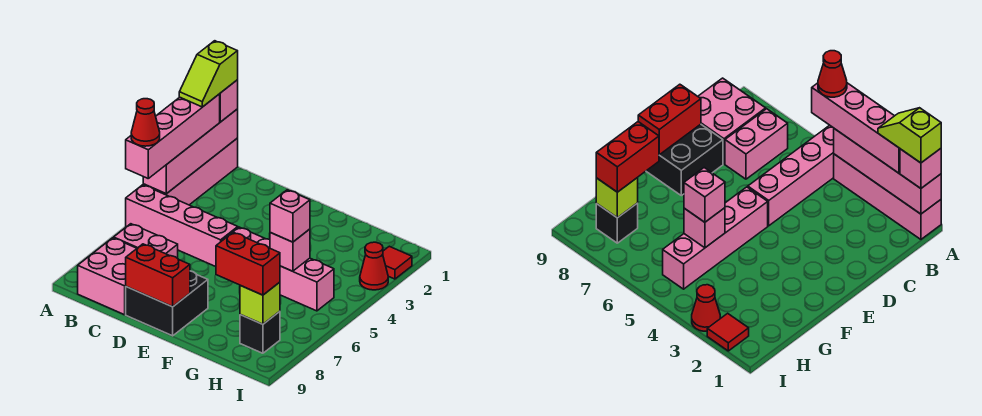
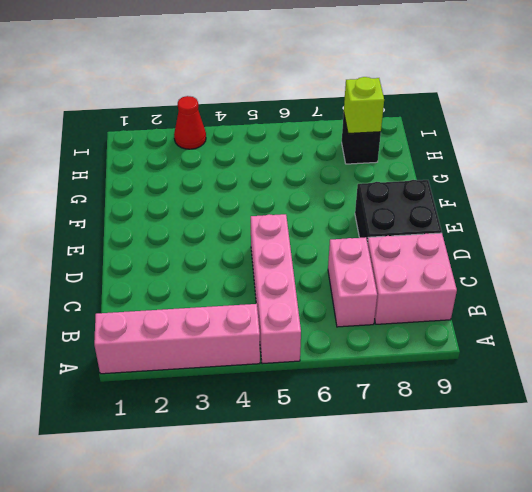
none -> pink 1x4 brick [222,227,334,311]
none -> red 1x1 tile [383,246,412,279]
none -> pink 1x4 brick [143,109,238,194]

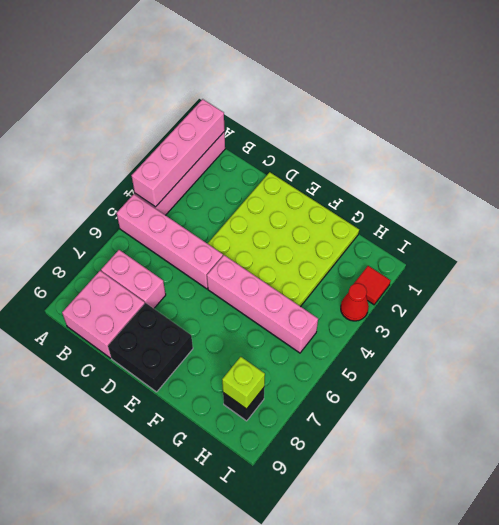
lime 4x4 plate [207,172,359,307] -> none
none -> red 1x2 brick [126,244,190,307]
none -> pink 1x1 brick [270,229,310,271]
none -> pink 1x1 brick [220,80,238,122]

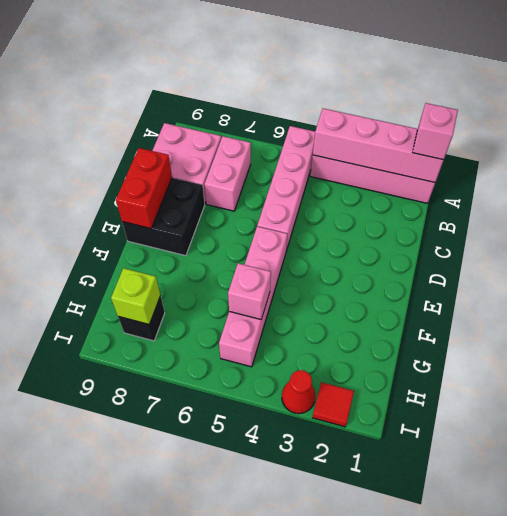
none -> pink 1x4 brick [126,94,220,178]
none -> pink 1x1 brick [270,190,310,242]
none -> red 1x2 brick [216,232,280,295]

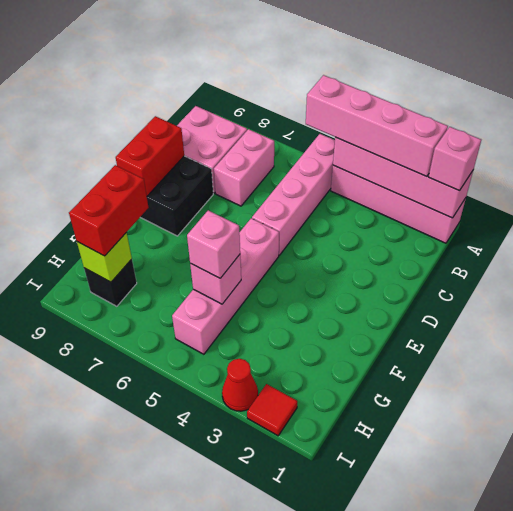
none -> lime 1x2 slope [179,41,238,107]
none -> red 1x1 cone [131,99,160,146]

